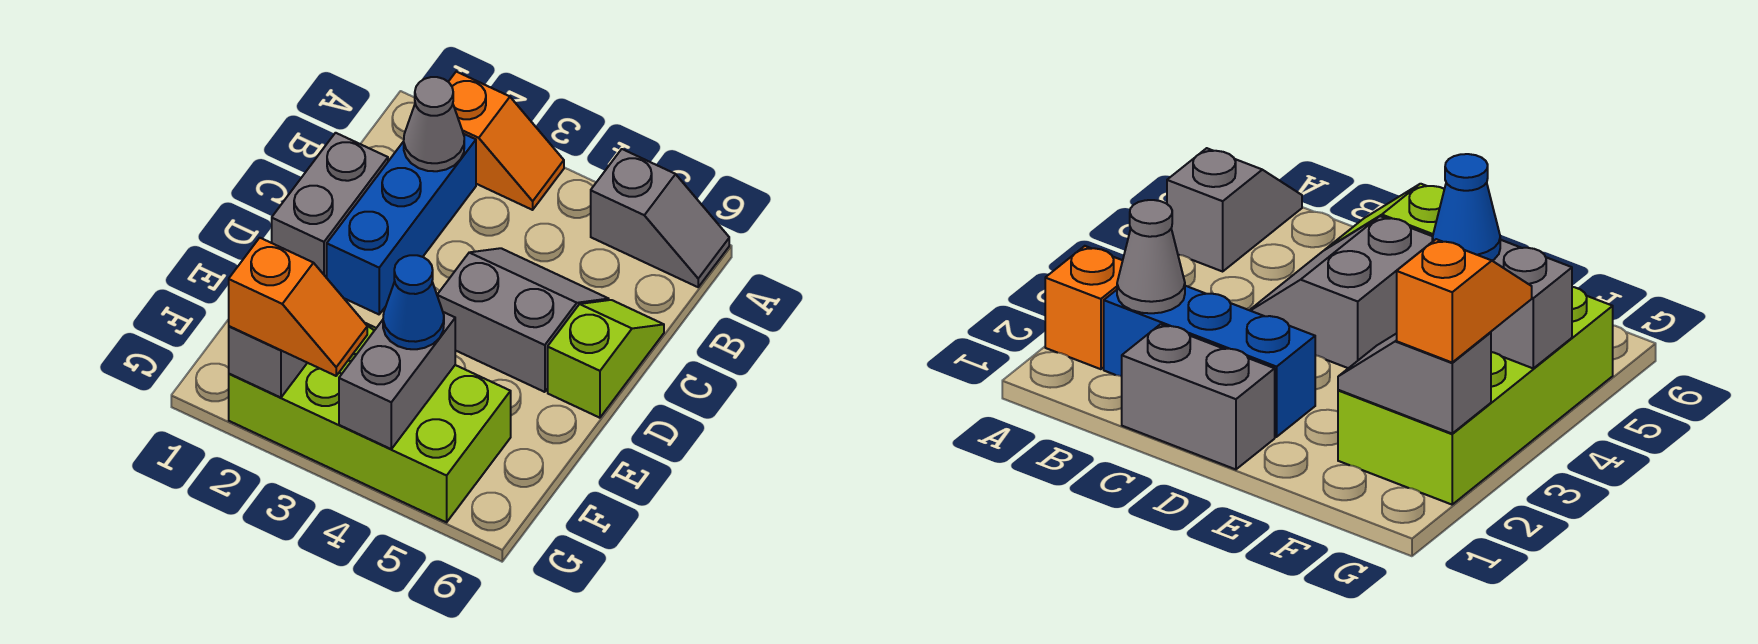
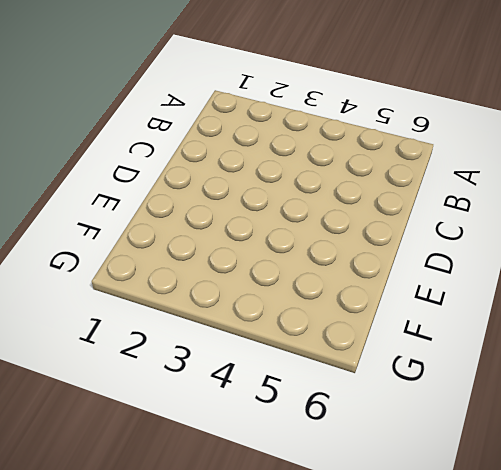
none -> orange 1x2 slope [449,72,564,210]
none -> grey 1x2 slope [591,149,729,287]
none -> blue 1x3 brick [327,134,476,314]

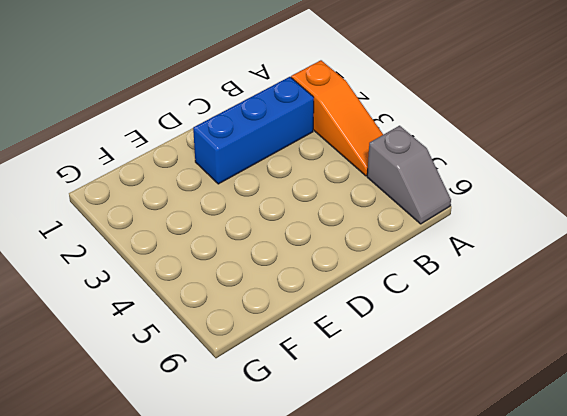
orange 1x3 slope [291,60,383,176] -> orange 1x2 slope [449,72,564,210]
none -> grey 1x2 brick [272,133,388,278]
none -> grey 2x2 slope [437,248,609,392]
none -> lime 1x2 slope [548,300,664,418]

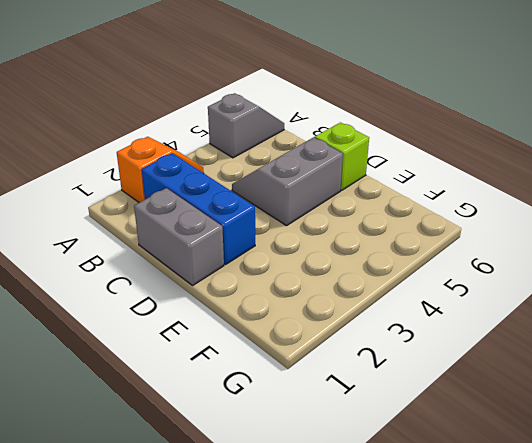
none -> lime 2x4 brick [229,323,511,522]
none -> grey 1x1 cone [404,77,464,171]
none -> grey 1x2 slope [229,326,307,398]

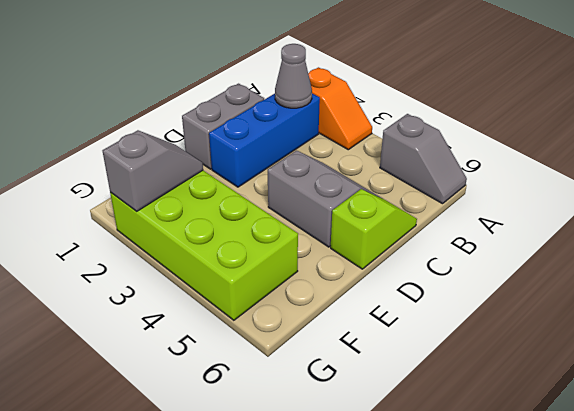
none -> grey 1x2 brick [339,312,455,449]
none -> blue 1x1 cone [383,255,444,349]
none -> orange 1x2 slope [229,238,367,376]

